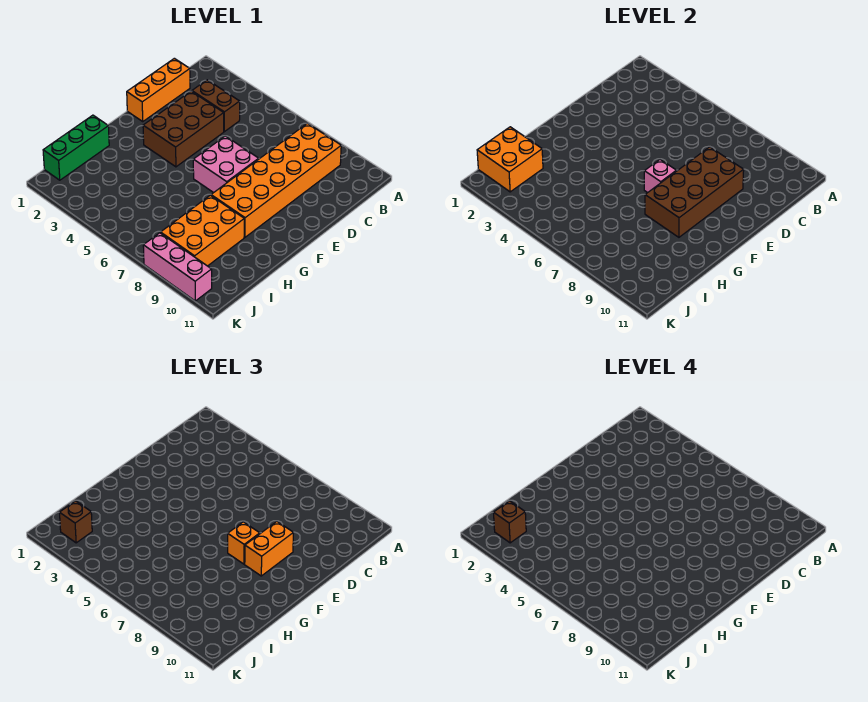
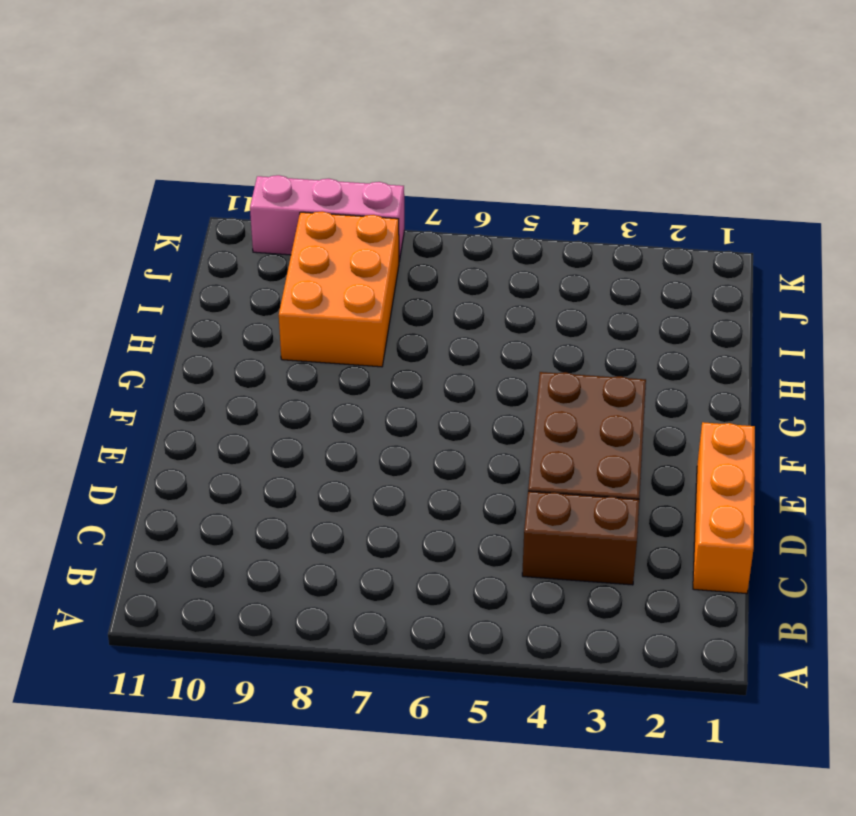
none -> orange 2x6 brick [211,123,341,237]
none -> pink 2x2 brick [193,136,259,193]
none -> green 1x3 brick [43,115,109,180]

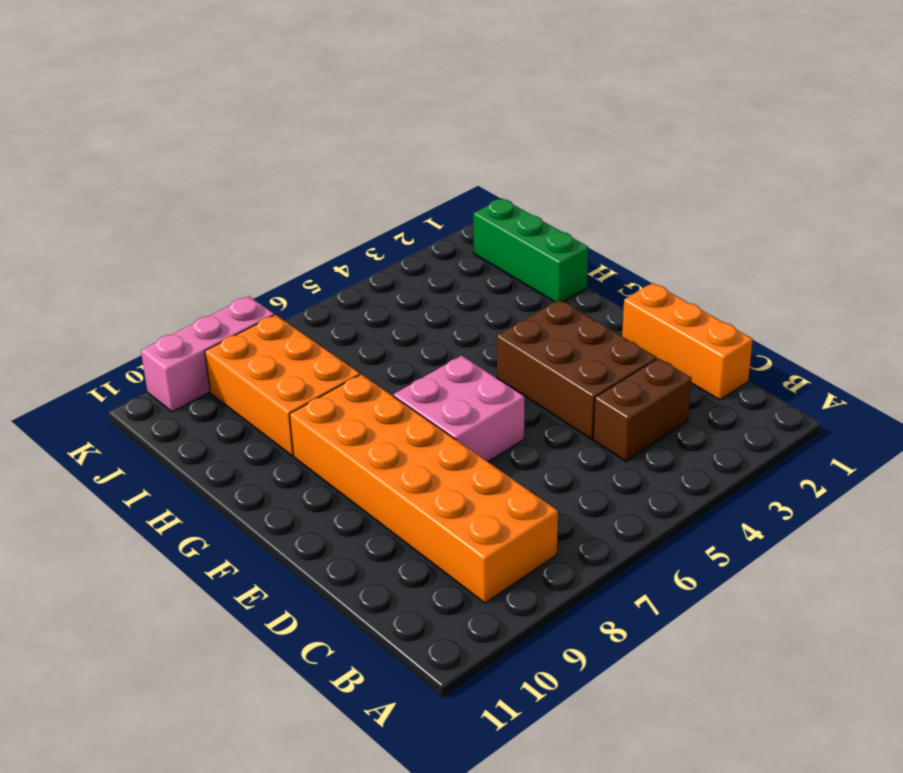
none -> brown 2x4 brick [645,147,744,237]
none -> pink 1x1 brick [644,160,676,193]
none -> orange 2x2 brick [477,127,543,192]

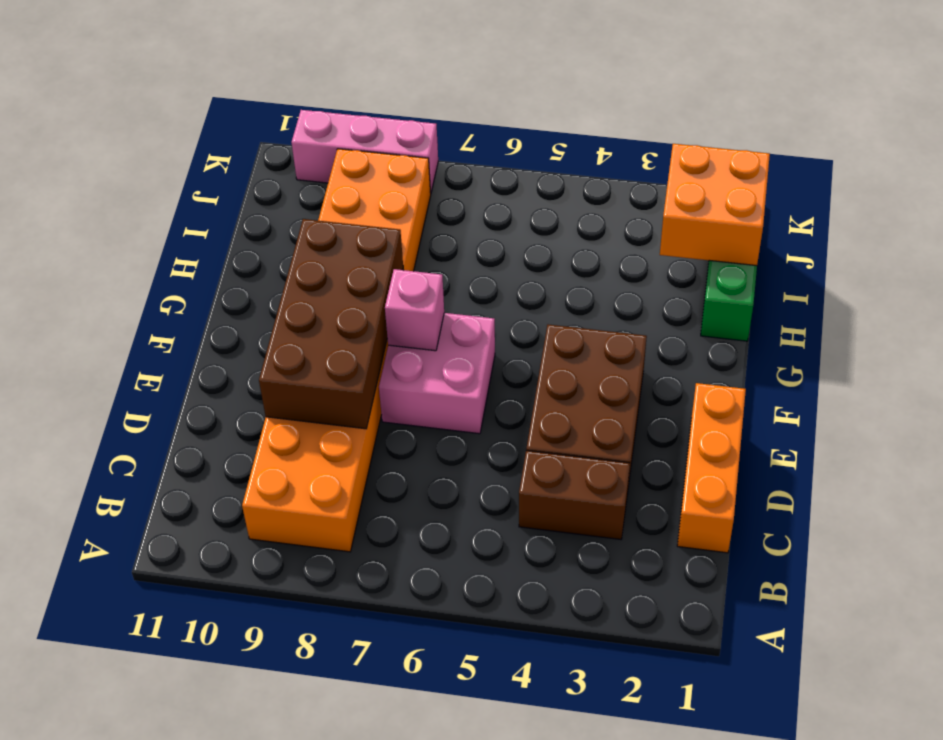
none -> orange 1x2 brick [245,522,293,576]
none -> orange 1x1 brick [228,522,260,564]
none -> brown 1x1 brick [59,501,92,543]

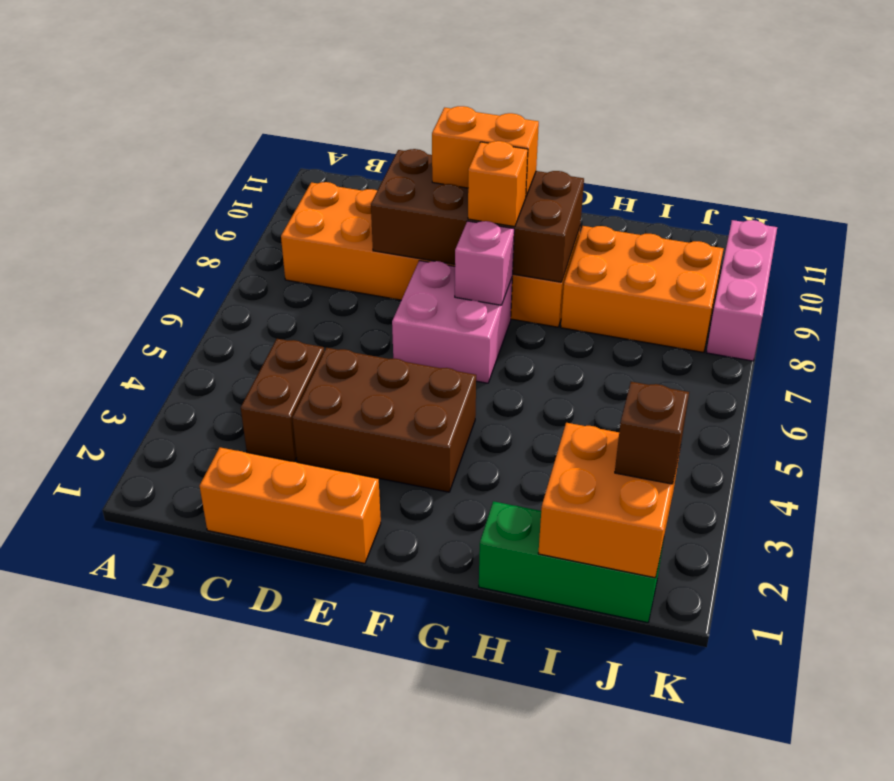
none -> brown 1x1 brick [493,501,526,543]

